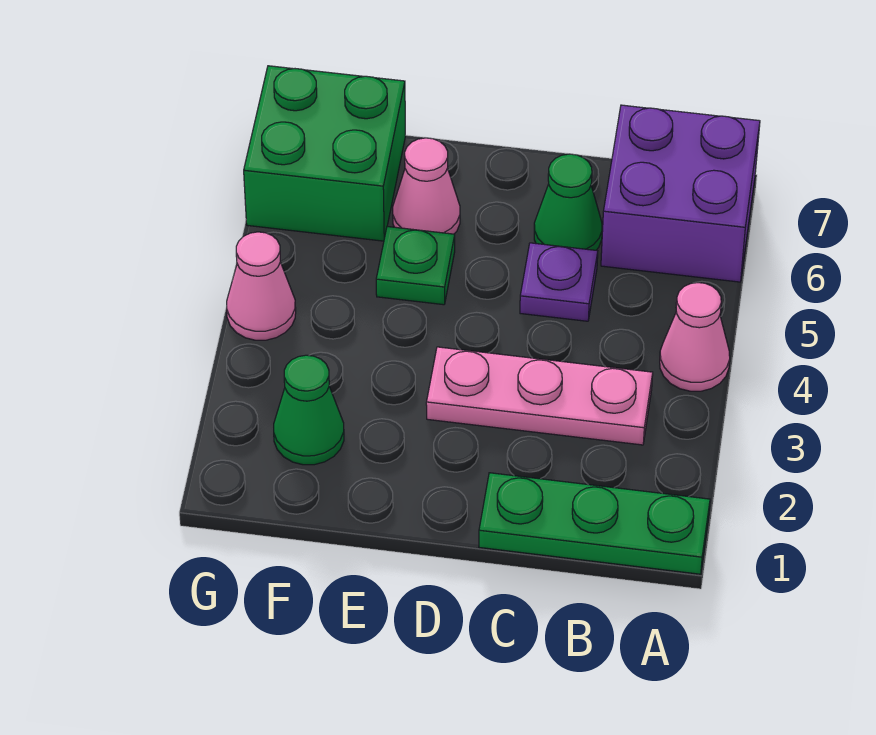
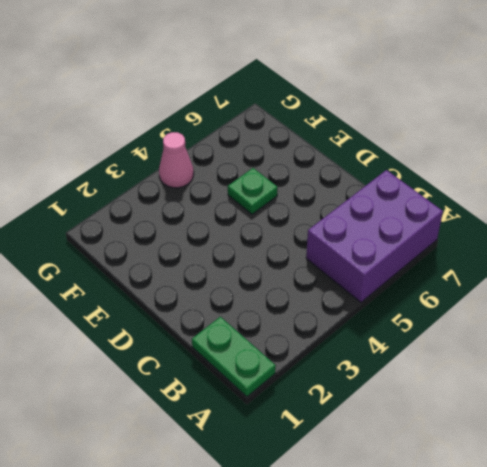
green 1x2 plate [192,317,276,397] -> green 1x3 plate [479,473,710,574]
purple 2x3 brick [306,170,443,302] -> purple 2x2 brick [601,105,760,282]
none -> pink 1x1 cone [660,283,730,391]
none -> pink 1x3 plate [426,347,653,445]

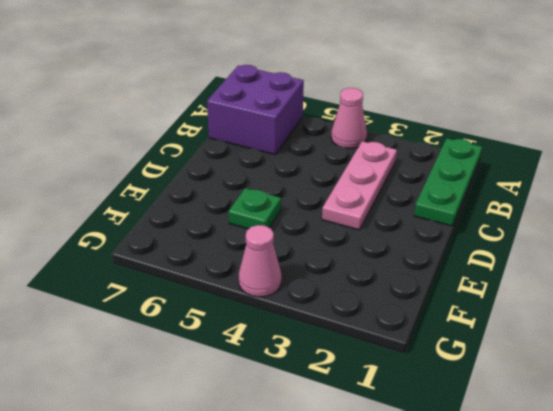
none -> purple 1x1 plate [520,243,598,321]
none -> green 1x1 cone [534,154,602,250]

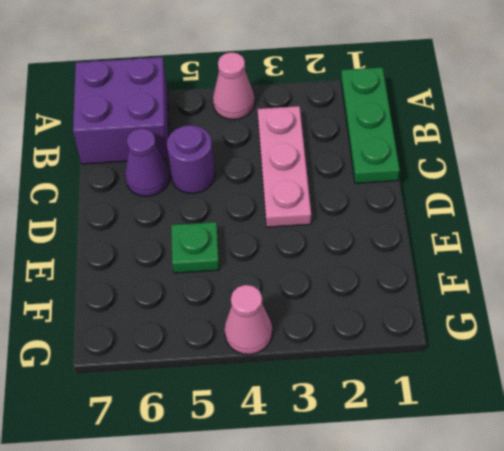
purple 1x1 round brick [167,125,215,194] -> purple 1x1 plate [520,243,598,321]
purple 1x1 cone [125,128,169,196] -> green 1x1 cone [534,154,602,250]
none -> pink 1x1 cone [393,138,460,234]
none -> green 1x1 cone [274,355,344,465]

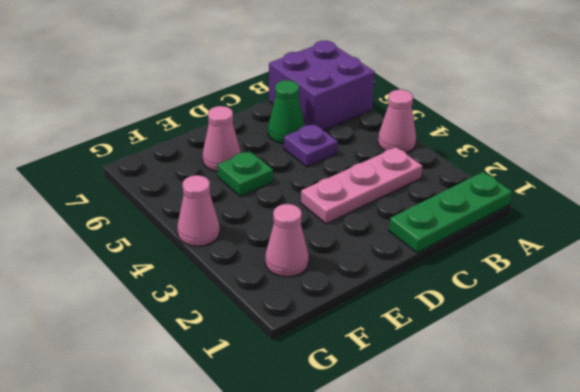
pink 1x1 cone [265,204,309,277] -> green 1x1 cone [274,355,344,465]
none -> green 2x2 brick [244,66,405,241]

